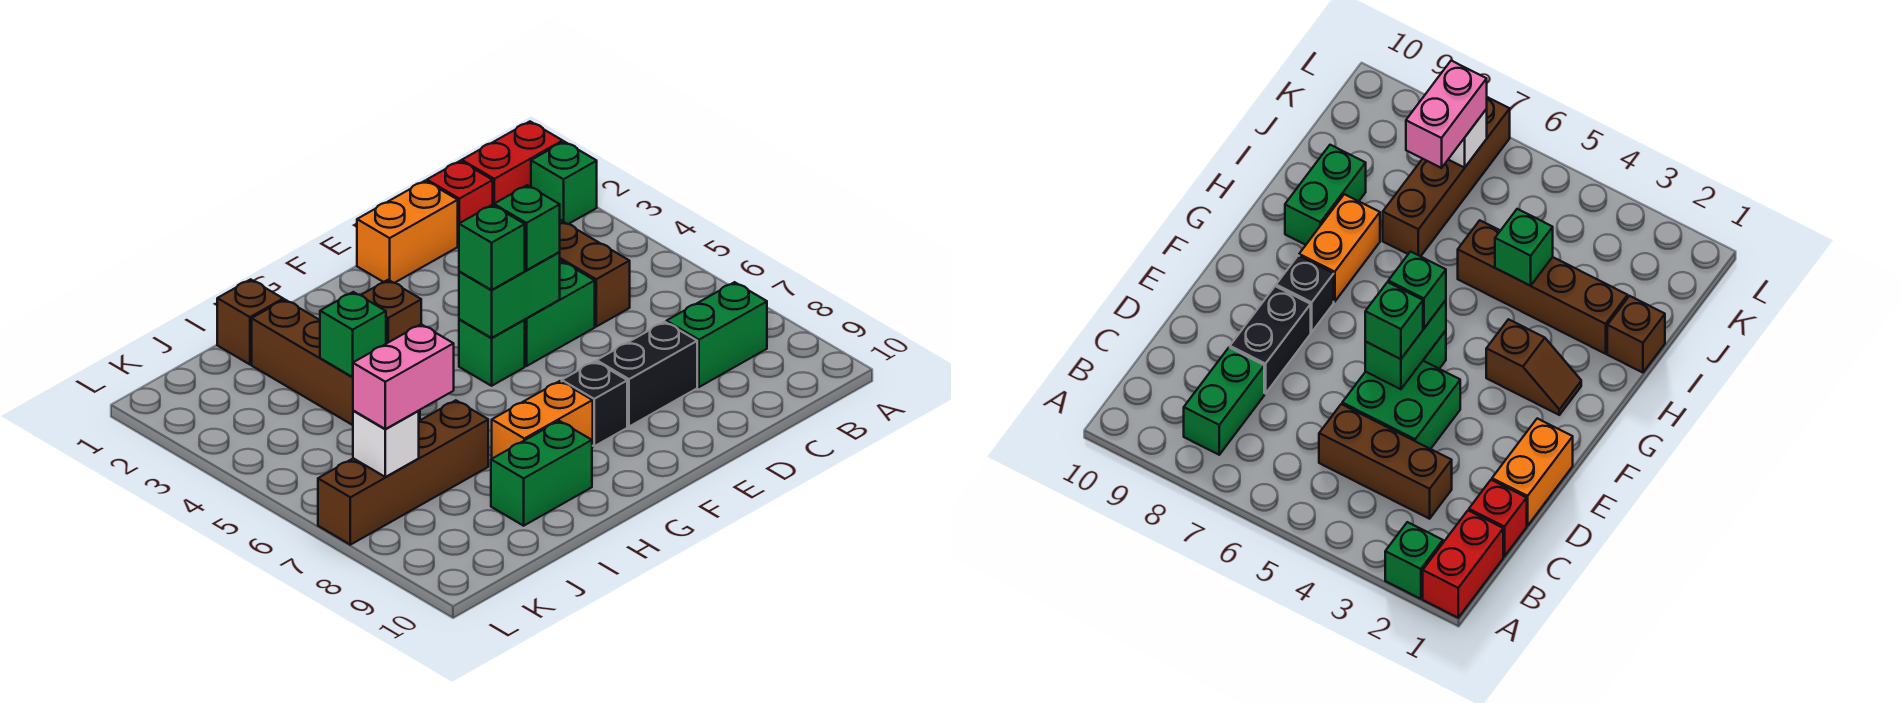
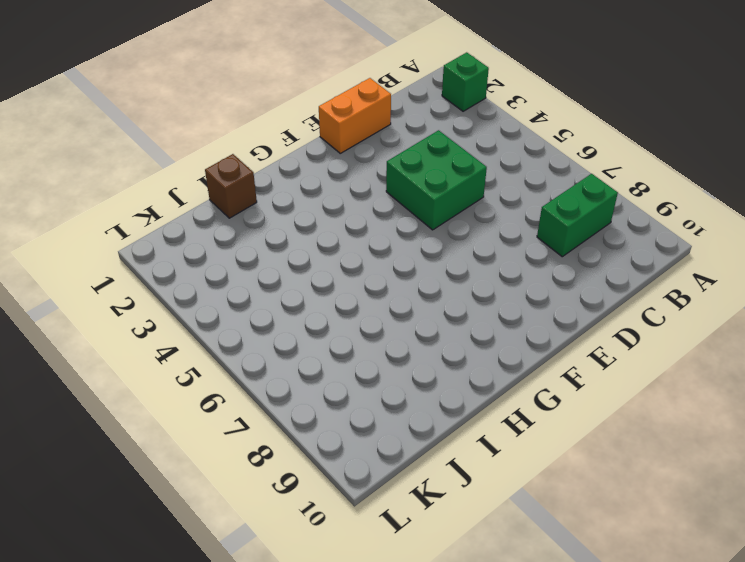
none -> red 1x2 brick [462,122,563,206]
none -> red 1x1 brick [427,161,493,246]
none -> brown 1x3 brick [560,220,630,327]

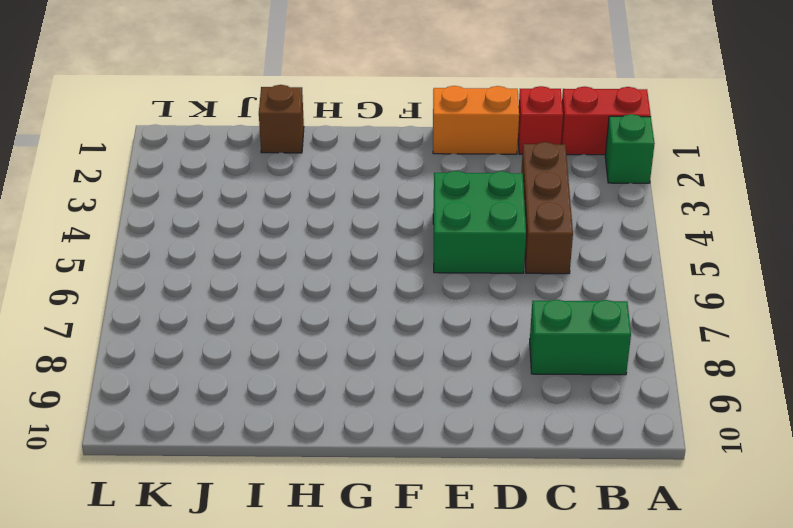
none -> black 1x2 brick [597,322,697,427]
none -> green 1x1 brick [459,319,525,386]
none -> black 1x1 brick [562,361,627,446]

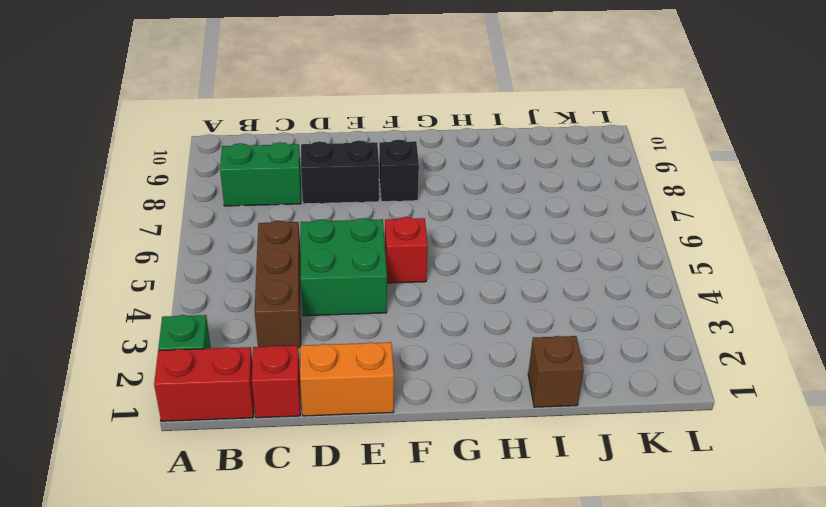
red 1x1 brick [385,217,428,283] -> green 1x1 brick [459,319,525,386]
none -> brown 1x2 slope [361,280,421,344]
none -> orange 1x2 brick [492,381,593,459]
none -> green 1x2 brick [491,421,592,526]

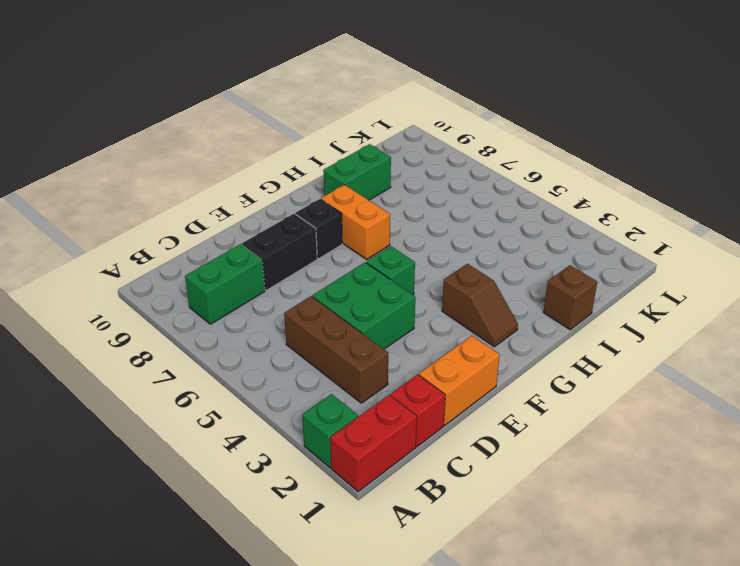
orange 1x2 brick [321,185,390,259] -> orange 1x2 brick turned to [492,381,593,459]
none -> brown 1x4 brick [252,300,420,425]
none -> brown 1x4 brick [318,400,488,545]
none -> green 1x2 brick [459,252,560,338]

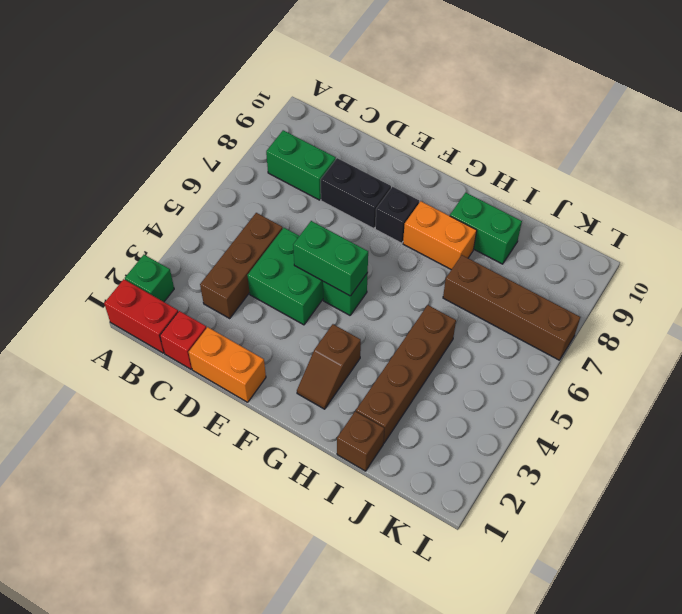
none -> green 1x1 brick [320,292,386,377]
none -> white 1x1 brick [353,411,419,477]
none -> green 1x1 brick [494,185,560,270]

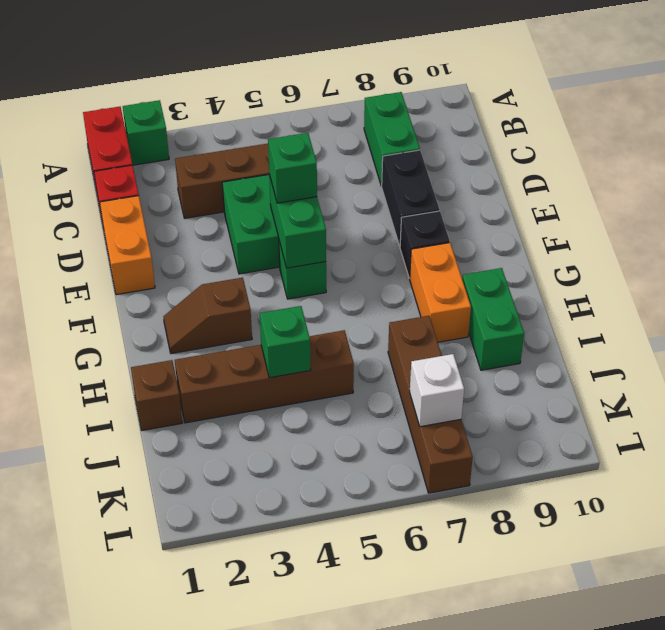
none -> green 1x1 brick [459,205,525,290]
none -> pink 1x2 brick [353,324,454,429]

